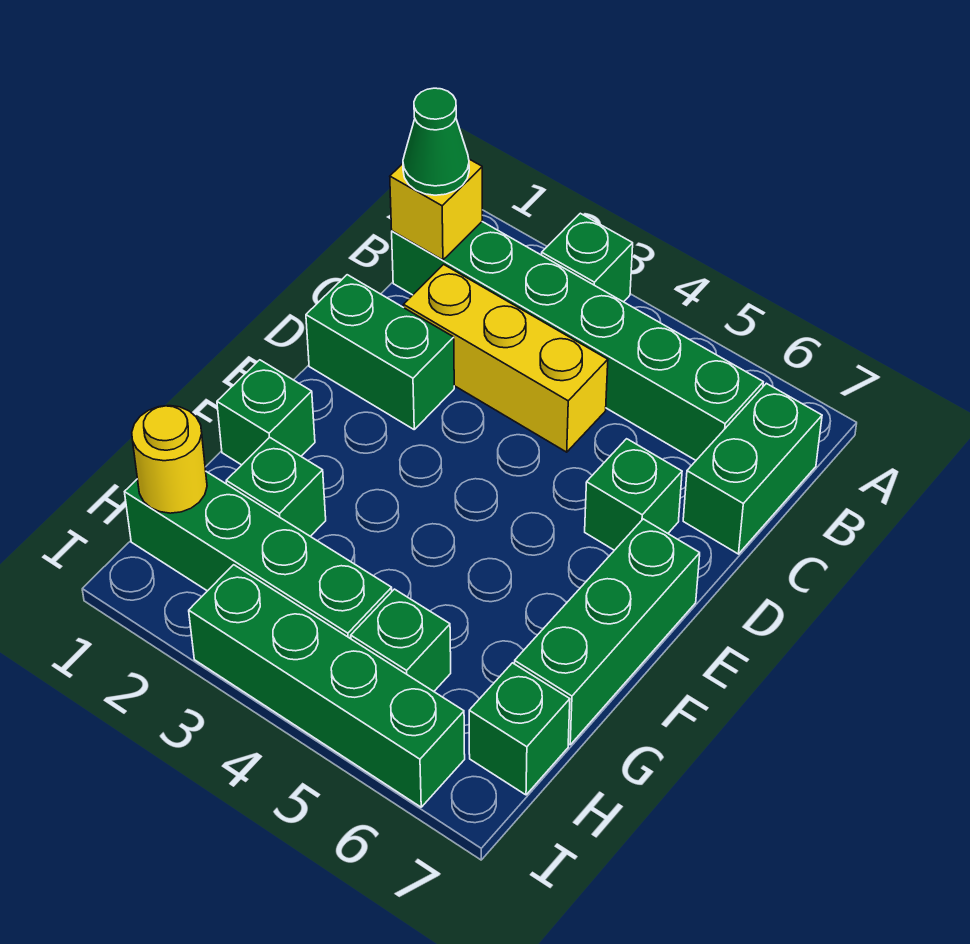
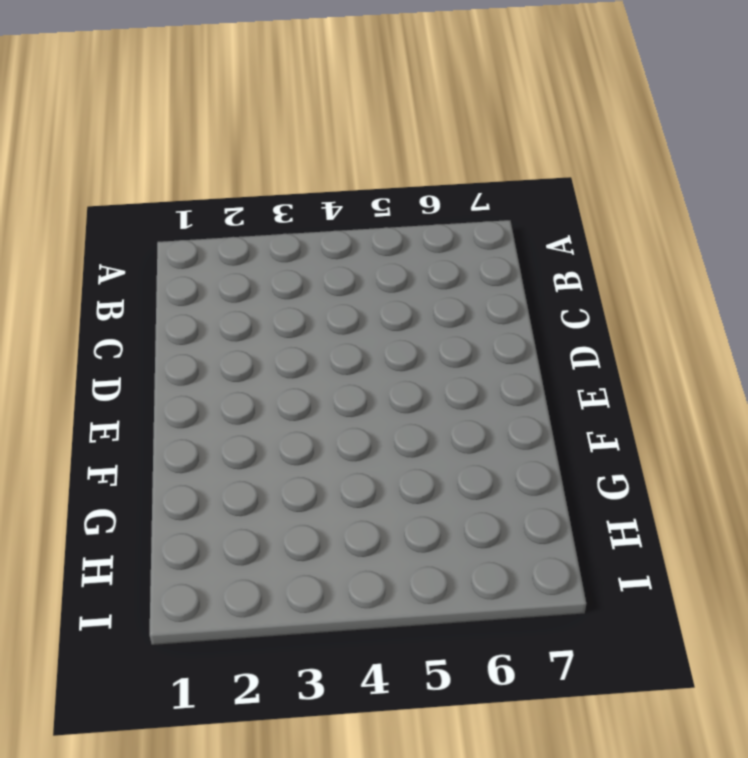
none -> green 1x1 brick [542,213,633,302]
none -> green 1x6 brick [392,222,763,460]
none -> green 1x2 brick [683,383,822,554]

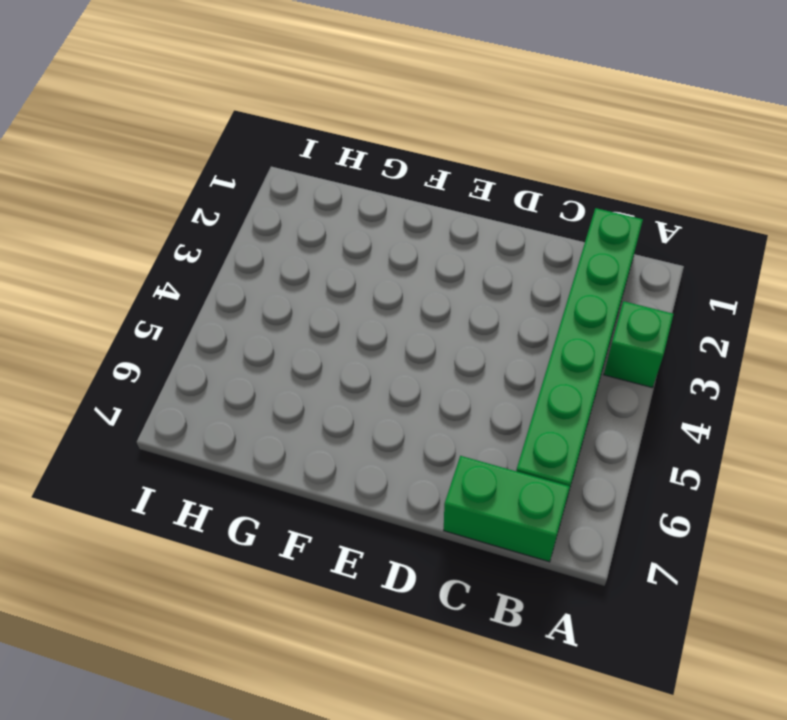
none -> yellow 1x3 brick [403,264,608,452]
none -> green 1x2 brick [306,275,454,429]
none -> green 1x1 brick [585,439,682,550]

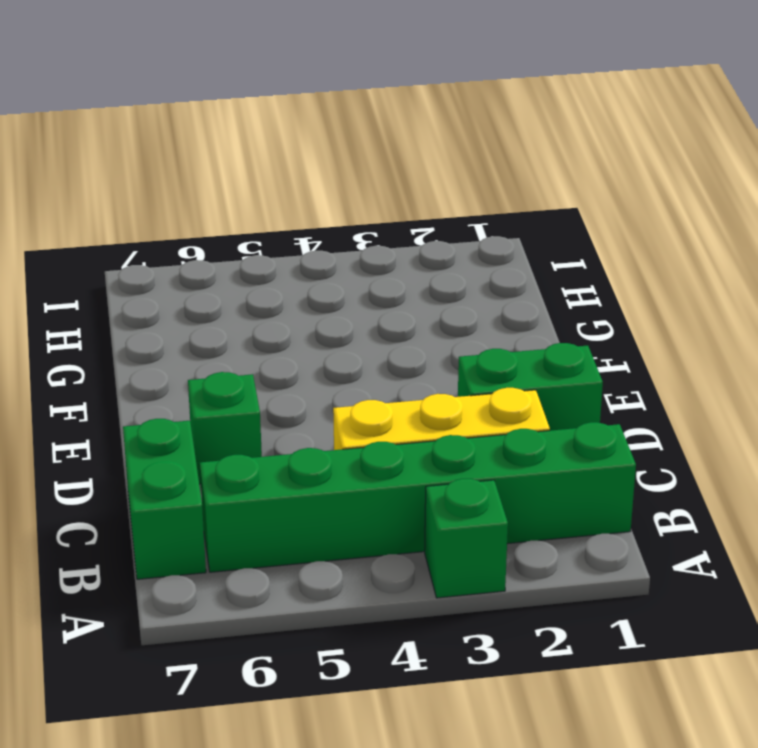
none -> green 1x3 brick [515,519,700,745]
none -> green 1x1 brick [217,360,315,465]
none -> green 1x1 brick [226,437,326,536]

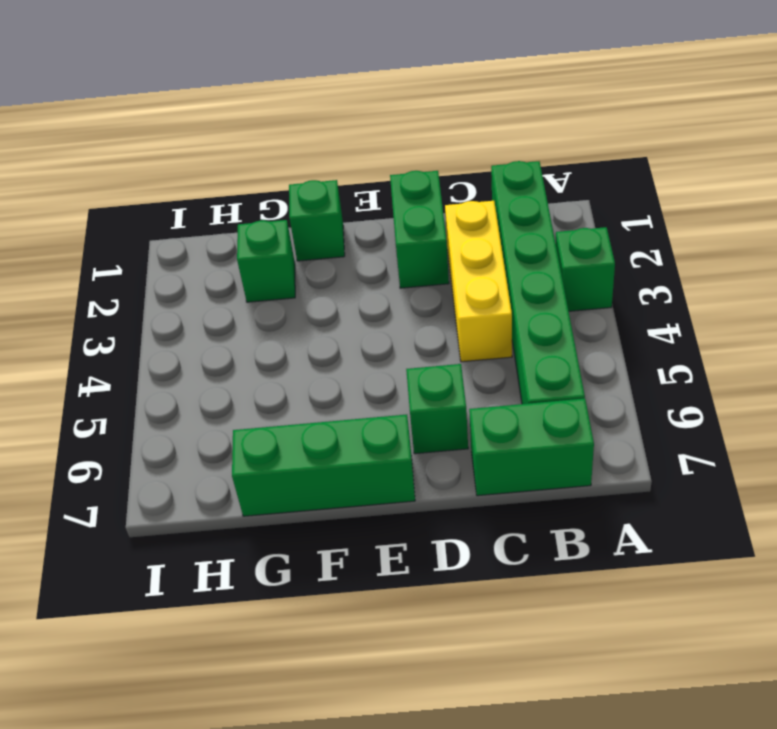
none -> green 1x4 brick [125,472,392,639]
none -> green 1x1 brick [351,589,451,691]
none -> green 1x1 brick [469,663,570,795]

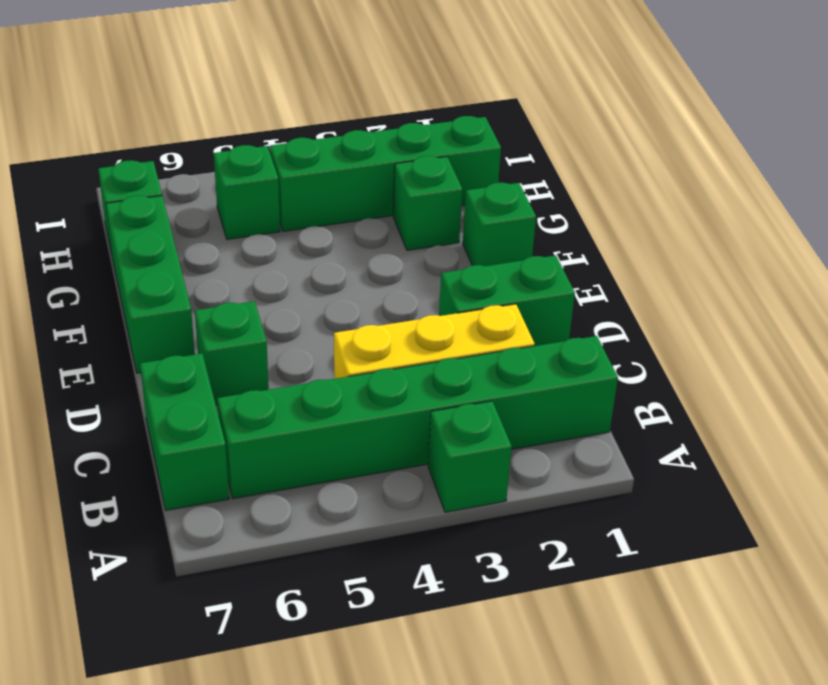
none -> green 1x4 brick [189,565,465,807]
none -> yellow 1x1 brick [390,159,482,260]
none -> yellow 1x1 round brick [132,406,207,513]

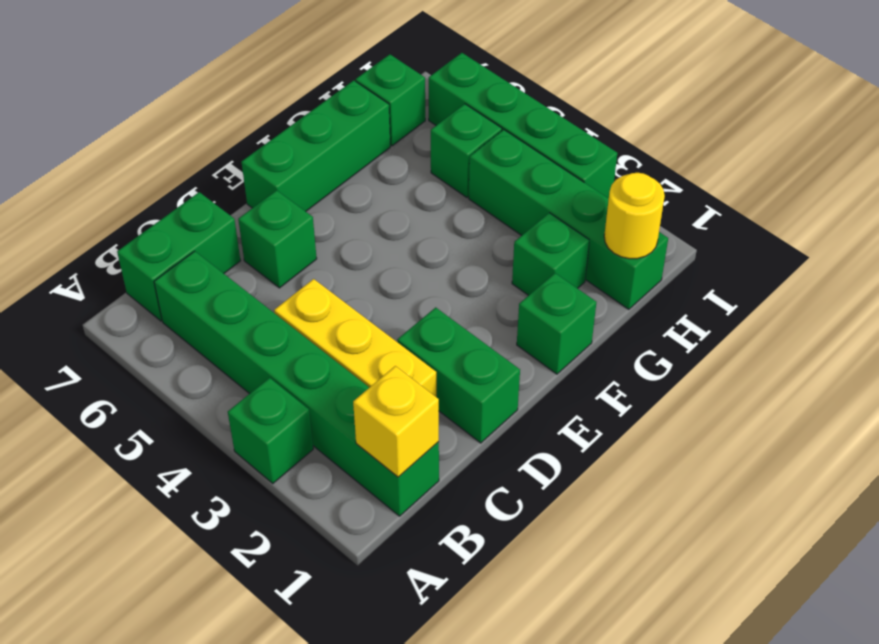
none -> green 1x1 cone [403,88,469,195]

